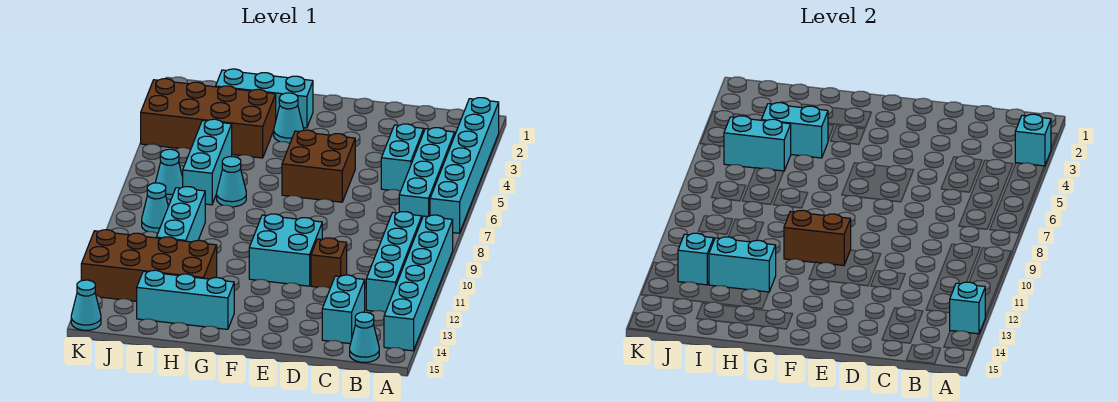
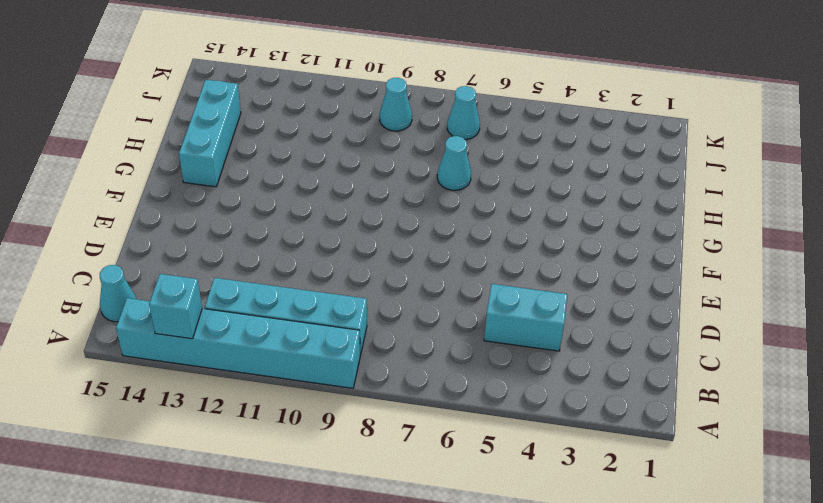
none -> cyan 1x6 brick [430,98,499,233]
none -> cyan 1x4 brick [399,128,455,218]
none -> cyan 1x2 brick [322,275,365,344]

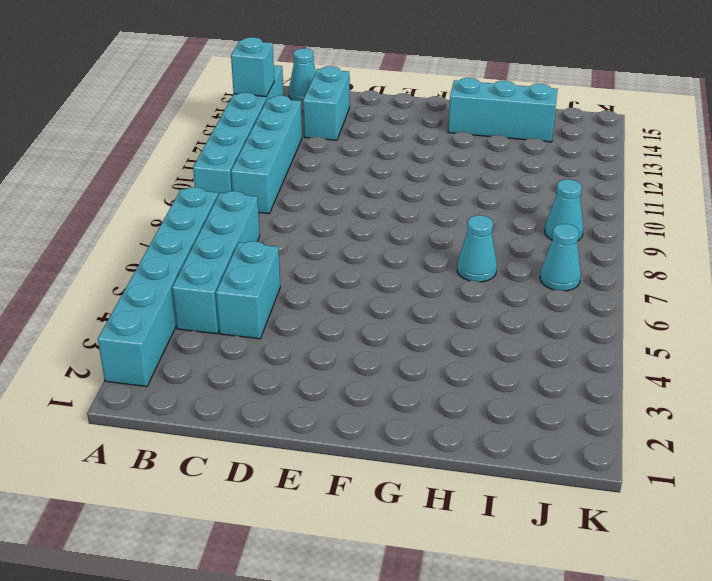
none -> brown 1x1 brick [311,238,347,288]
none -> brown 2x2 brick [282,130,355,202]
none -> cyan 2x2 brick [249,214,322,286]

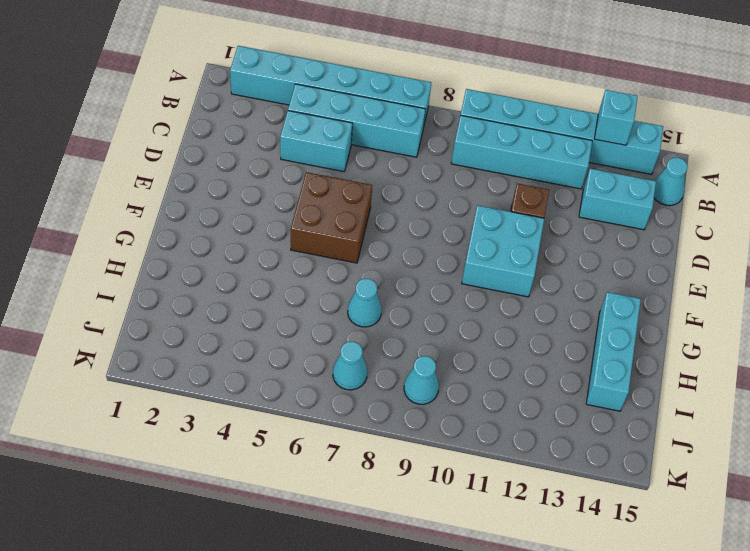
none -> cyan 1x3 brick [216,69,313,128]
none -> cyan 1x1 cone [274,93,304,143]
none -> brown 2x4 brick [141,79,276,158]

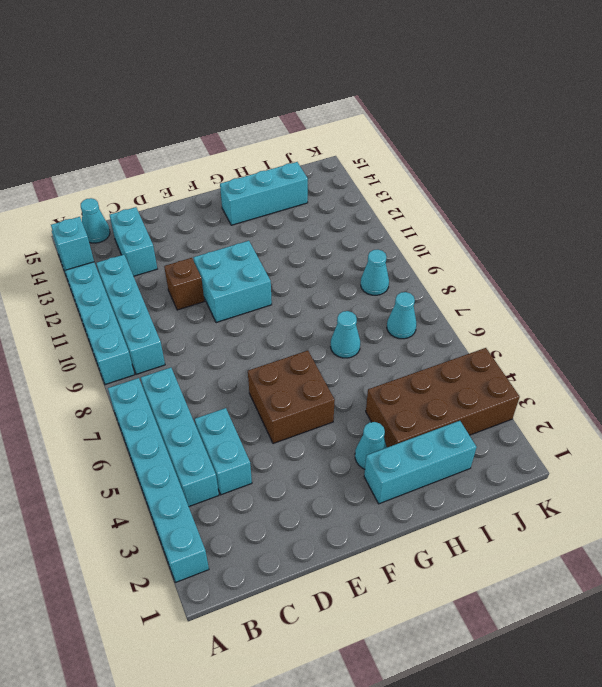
none -> brown 2x4 brick [81,230,217,301]
none -> cyan 1x3 brick [183,119,232,205]
none -> cyan 1x3 brick [156,187,205,242]

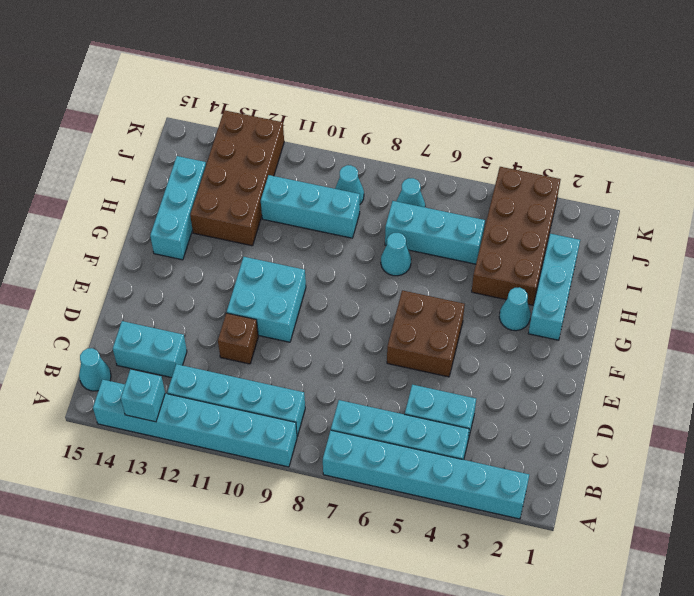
none -> cyan 1x1 cone [71,280,101,330]
none -> cyan 1x1 brick [1015,114,1051,166]
none -> brown 1x2 brick [784,210,851,266]

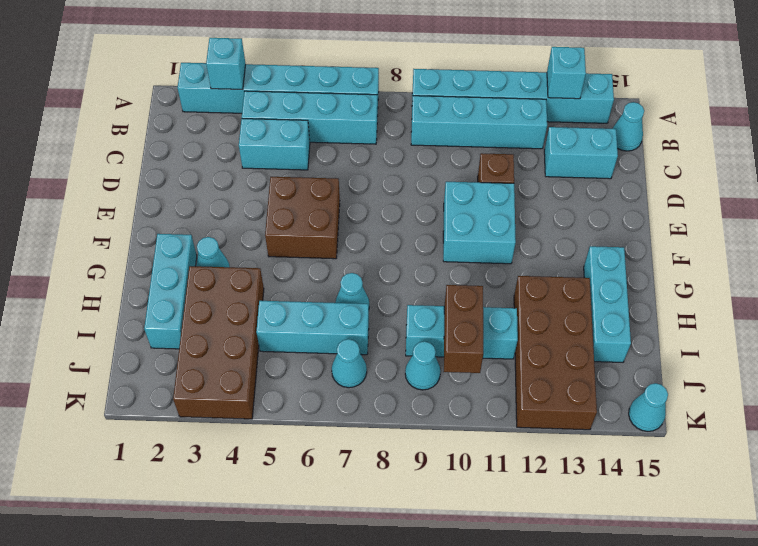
brown 1x2 brick [444,285,483,373] -> brown 1x2 brick moved to [784,210,851,266]
none -> cyan 1x2 brick [762,103,828,158]
none -> cyan 1x2 brick [709,237,776,292]
none -> cyan 1x2 brick [724,116,791,171]

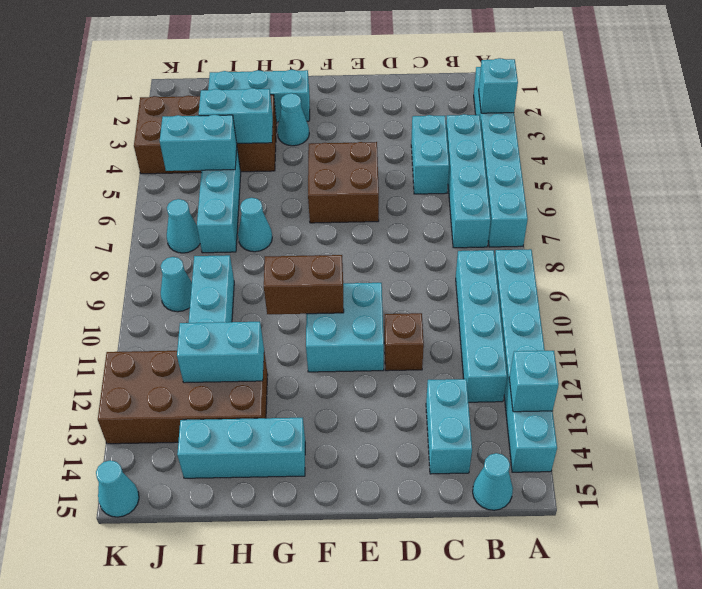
none -> cyan 1x1 brick [678,233,714,285]

